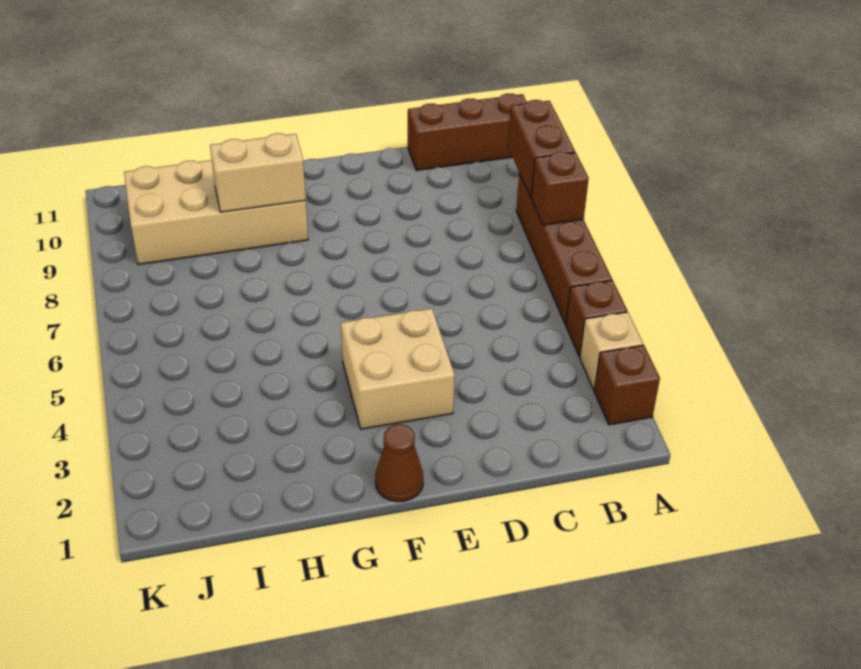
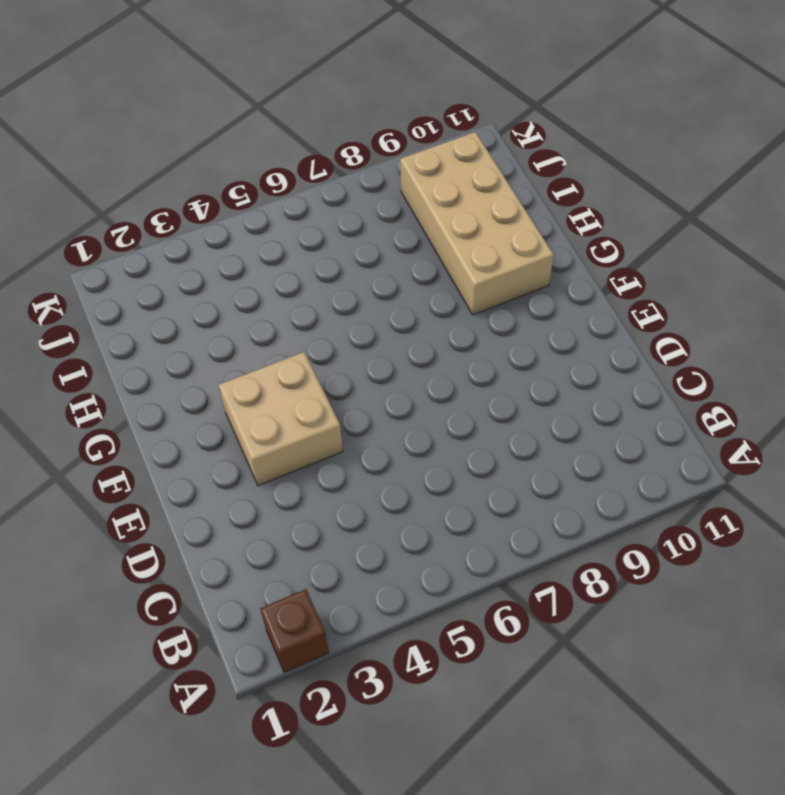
none -> tan 1x1 brick [580,312,643,390]
none -> brown 1x1 brick [566,280,627,356]

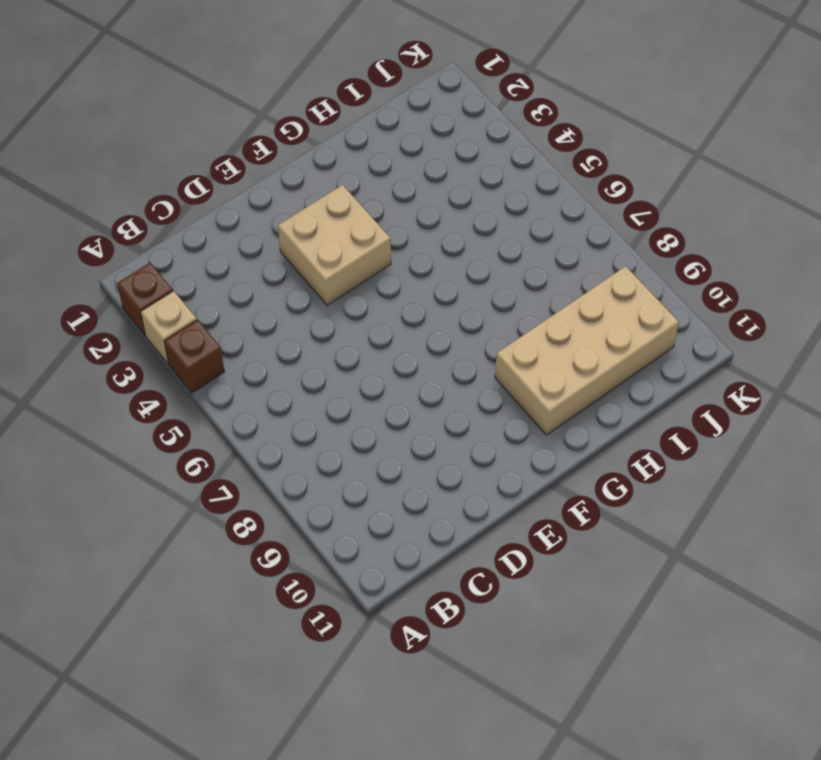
none -> brown 1x4 brick [516,173,612,325]
none -> brown 1x3 brick [408,93,526,170]

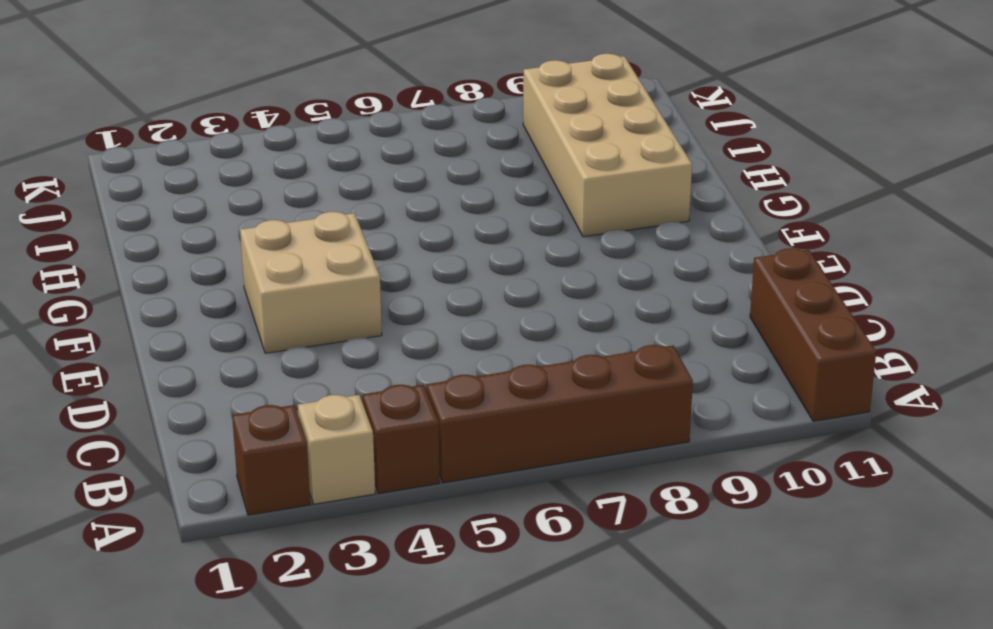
none -> brown 1x1 cone [375,425,423,502]
none -> brown 1x1 brick [531,152,589,225]

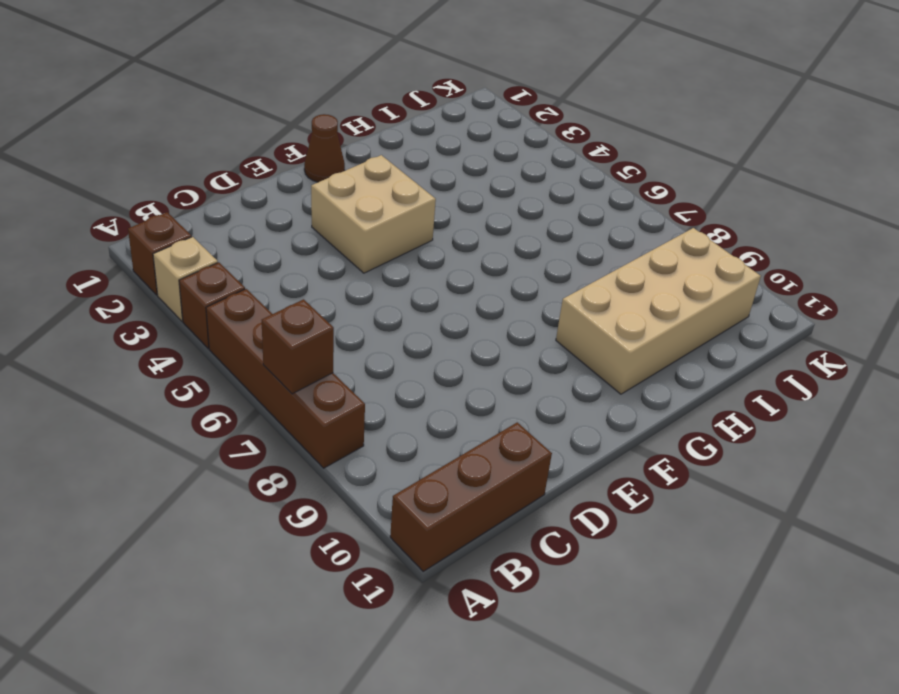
none -> brown 1x2 brick [508,100,575,197]
none -> tan 1x2 brick [210,133,306,212]

